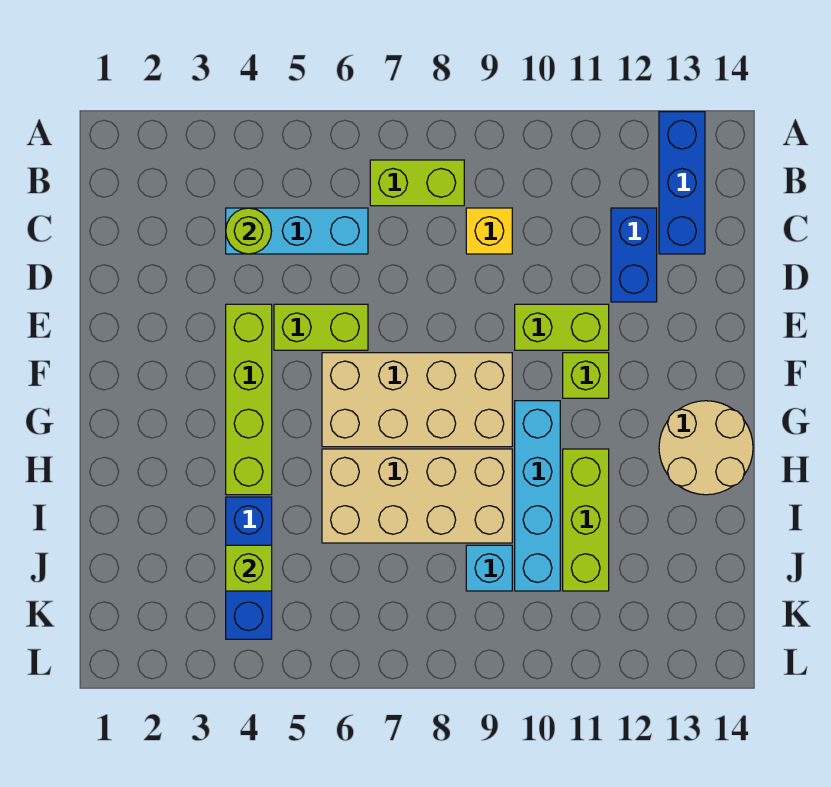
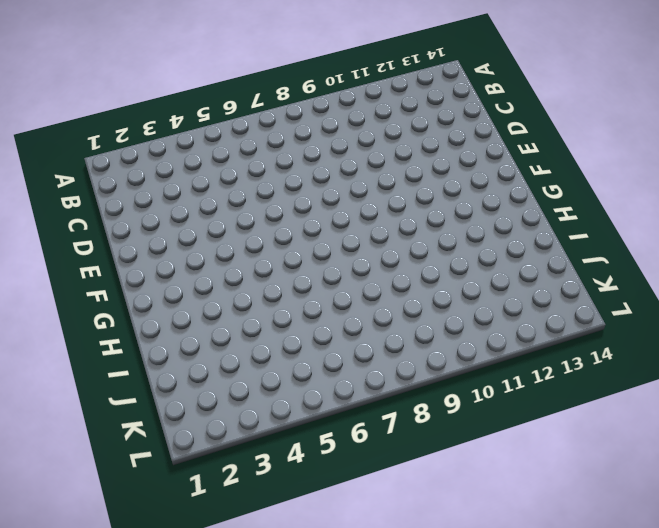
none -> blue 1x3 brick [659,112,705,254]
none -> lime 1x2 brick [370,160,464,206]
none -> cyan 1x3 brick [226,208,368,254]

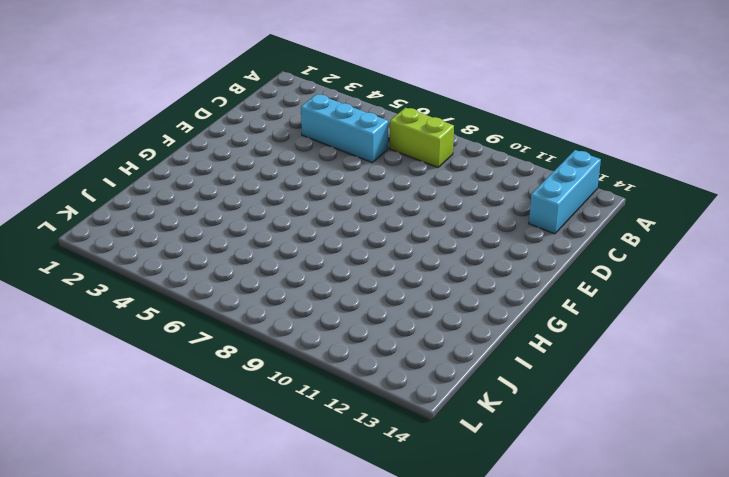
cyan 1x3 brick [529,150,601,234] -> blue 1x3 brick [659,112,705,254]
none -> yellow 1x1 brick [466,208,512,254]
none -> blue 1x2 brick [611,208,657,302]
none -> lime 1x4 brick [226,304,272,495]

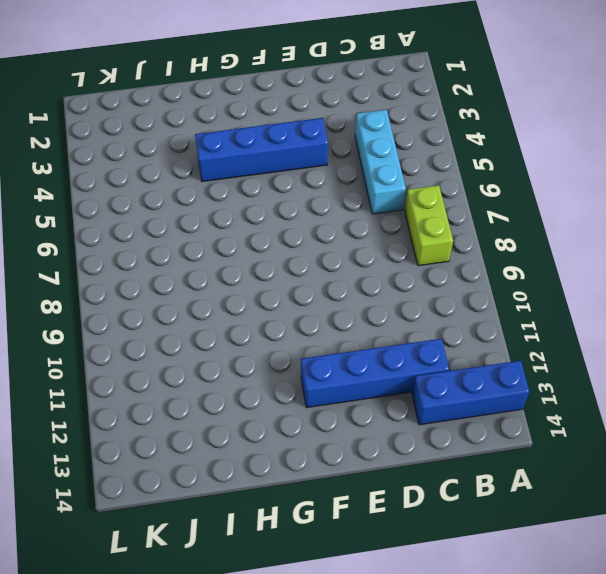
blue 1x4 brick [301,339,449,408] -> blue 1x2 brick [611,208,657,302]
blue 1x4 brick [195,118,328,182] -> lime 1x4 brick [226,304,272,495]
none -> yellow 1x1 brick [466,208,512,254]
none -> lime 1x2 brick [274,304,368,350]
none -> lime 1x2 brick [515,304,609,350]

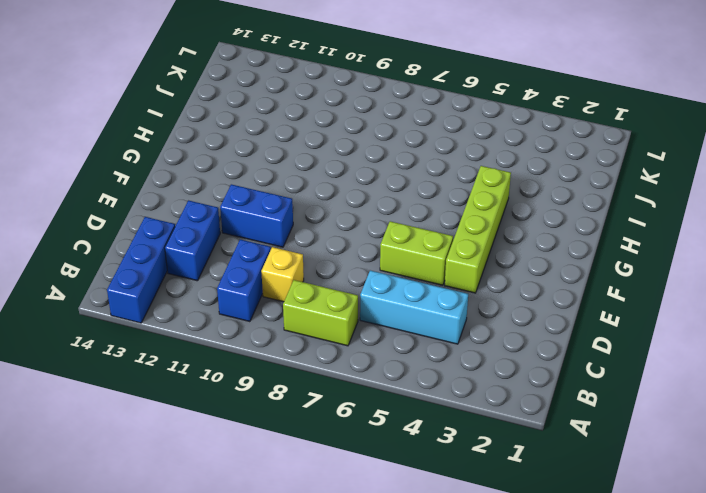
blue 1x2 brick [217,240,271,322] -> none
blue 1x2 brick [220,184,293,247] -> lime 1x2 brick [515,304,609,350]
none -> tan 2x4 brick [322,353,512,447]
none -> lime 1x1 brick [563,353,609,398]
none -> cyan 1x4 brick [515,401,560,591]

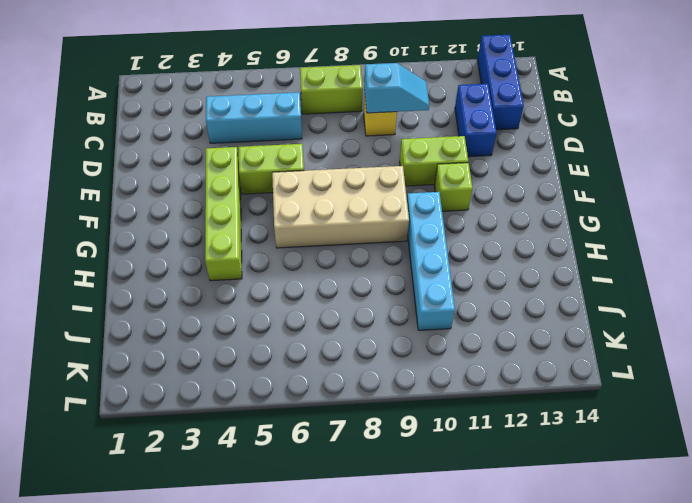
cyan 1x2 slope [364,63,429,113] -> none
none -> tan 2x2 round brick [659,401,753,495]
none -> tan 2x4 brick [322,449,512,543]
none -> lime 1x3 brick [563,449,609,591]

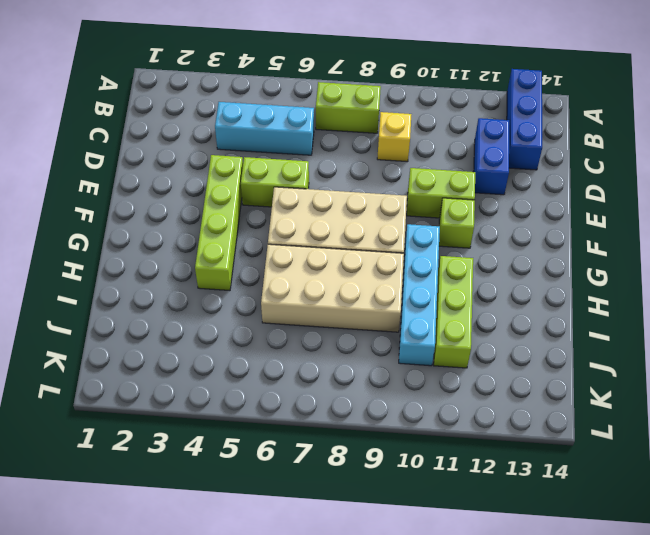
none -> tan 2x2 round brick [659,401,753,495]
none -> blue 1x3 brick [226,497,272,639]
none -> cyan 1x1 brick [466,545,512,591]

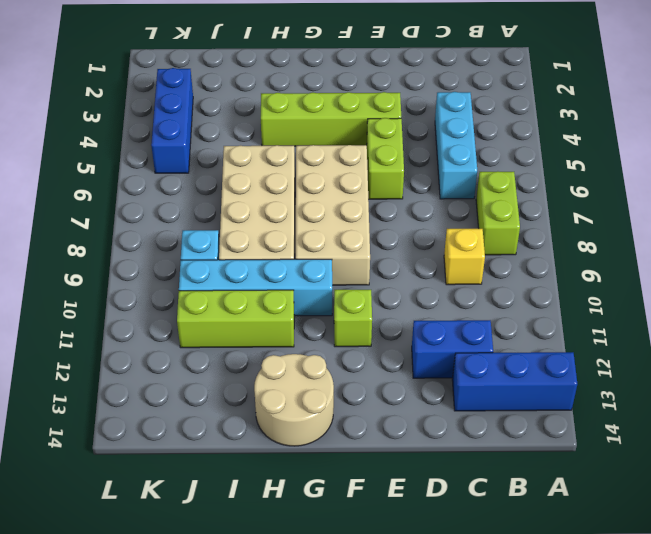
blue 1x3 brick [151,68,193,173] -> blue 1x3 brick turned to [226,497,272,639]
none -> lime 1x2 brick [515,304,609,350]
none -> lime 1x1 round brick [226,208,271,254]
none -> lime 1x1 brick [226,545,272,591]

